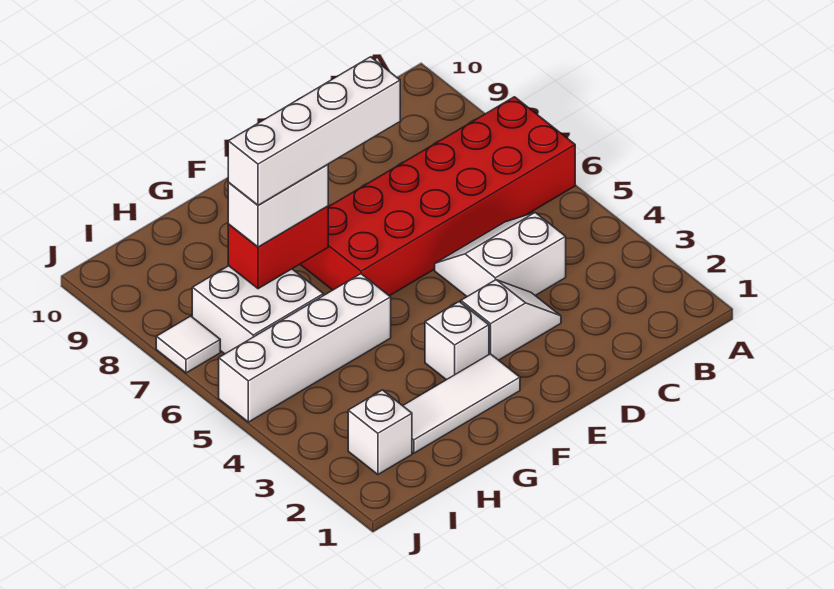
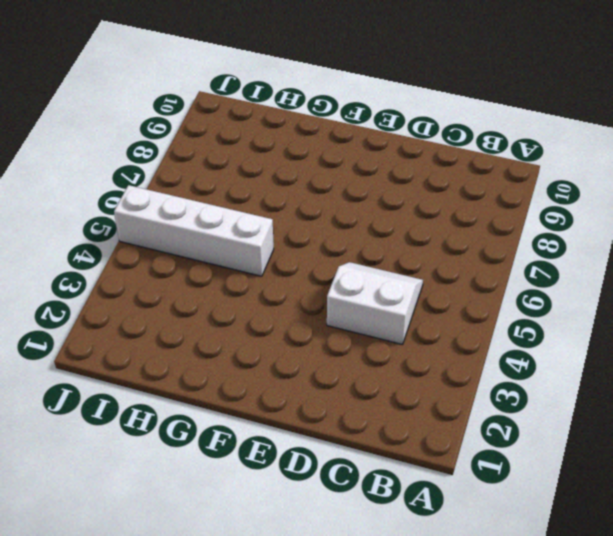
none -> red 2x6 brick [300,97,575,296]
none -> white 1x2 slope [461,280,561,360]
none -> white 1x3 tile [403,354,520,453]

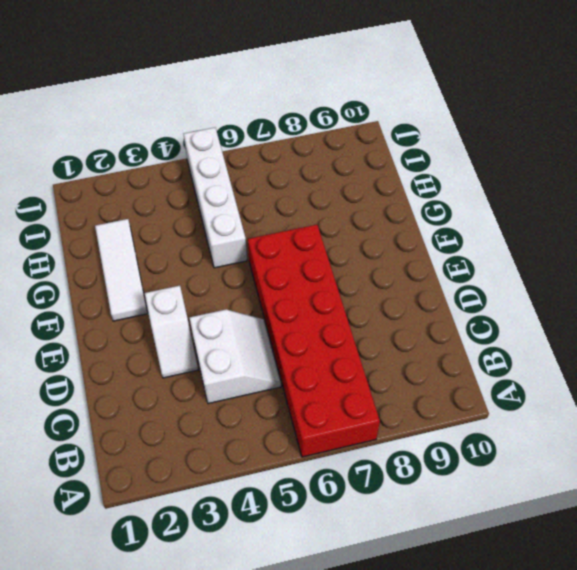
none -> white 1x1 brick [425,302,489,380]
none -> white 2x2 brick [192,266,323,354]
none -> white 1x1 brick [348,390,412,474]

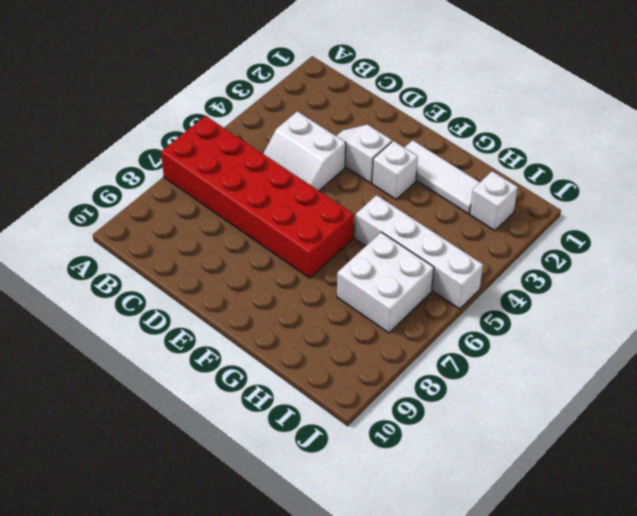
none -> white 1x1 tile [156,316,220,373]
none -> red 1x2 brick [228,206,328,289]
none -> white 1x2 brick [228,164,328,247]

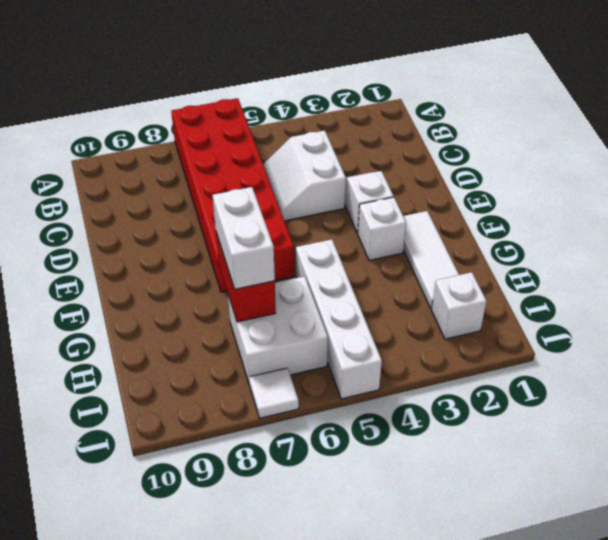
none -> white 1x4 brick [228,57,400,205]

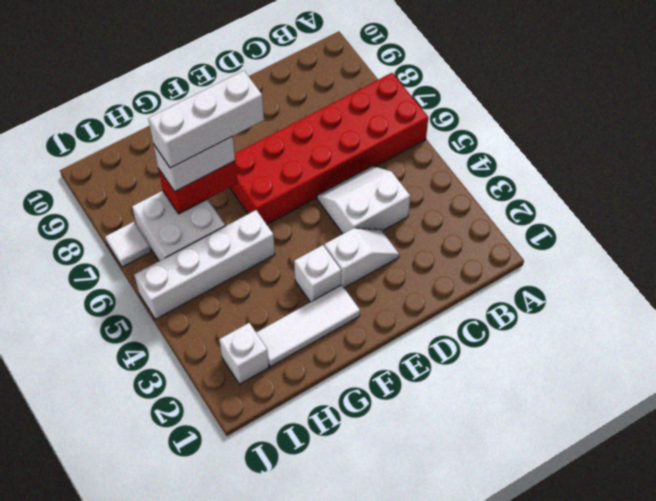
white 1x3 brick [148,71,264,168] -> white 1x4 brick [228,57,400,205]

